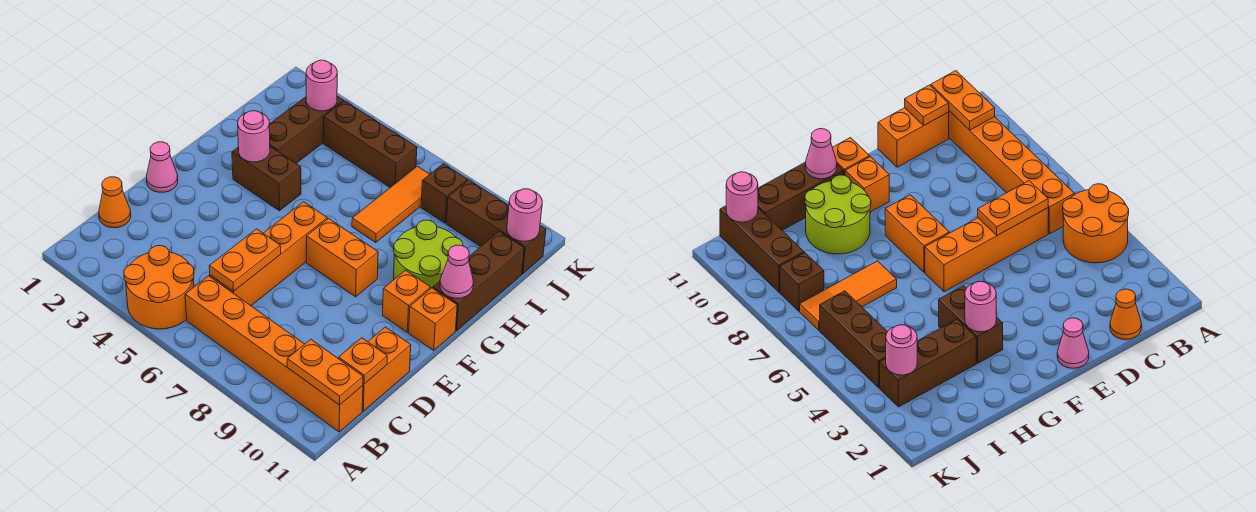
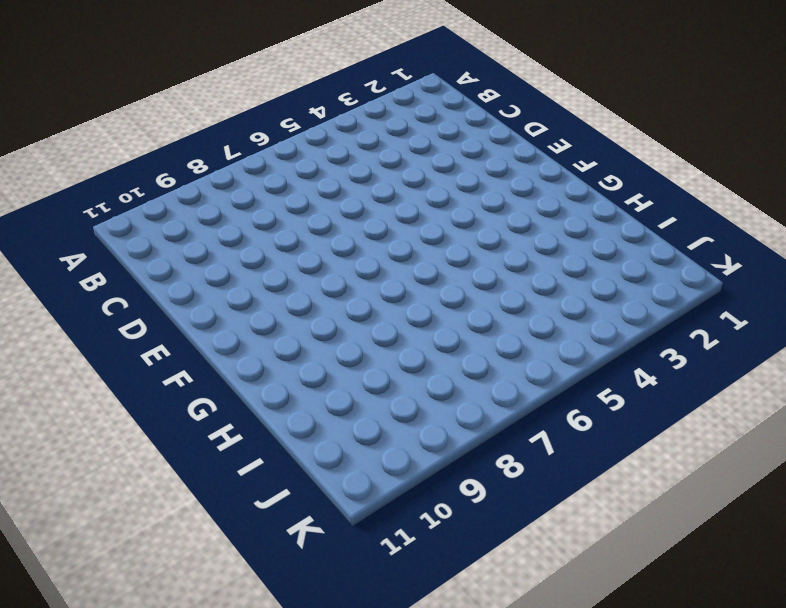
none -> orange 2x2 round brick [124,246,194,329]
none -> orange 1x6 brick [185,276,363,432]
none -> orange 1x1 cone [99,177,131,228]

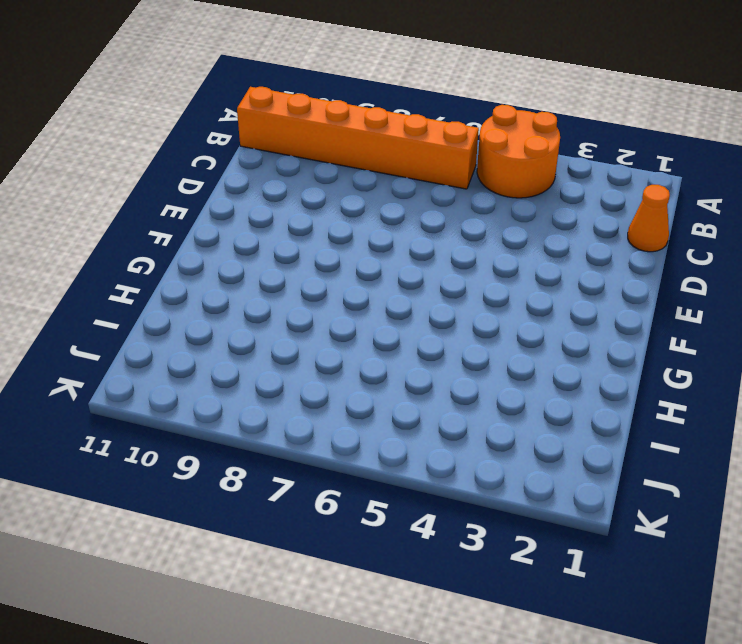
none -> orange 1x4 brick [210,202,327,306]
none -> orange 1x2 brick [362,327,411,411]
none -> pink 1x1 cone [147,142,178,192]

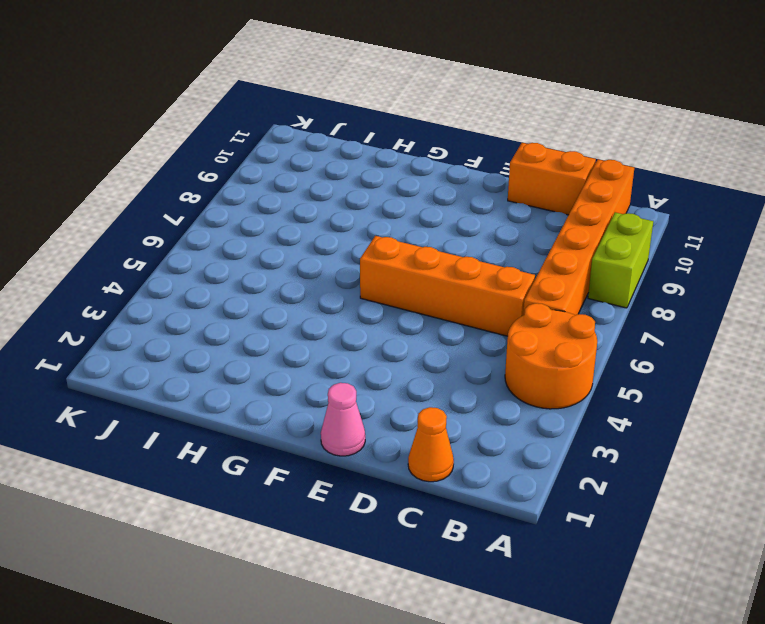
lime 1x2 brick [588,212,653,308] -> none
none -> orange 1x2 brick [307,219,378,297]
none -> orange 1x1 brick [383,270,431,332]
none -> orange 1x1 brick [409,288,457,350]

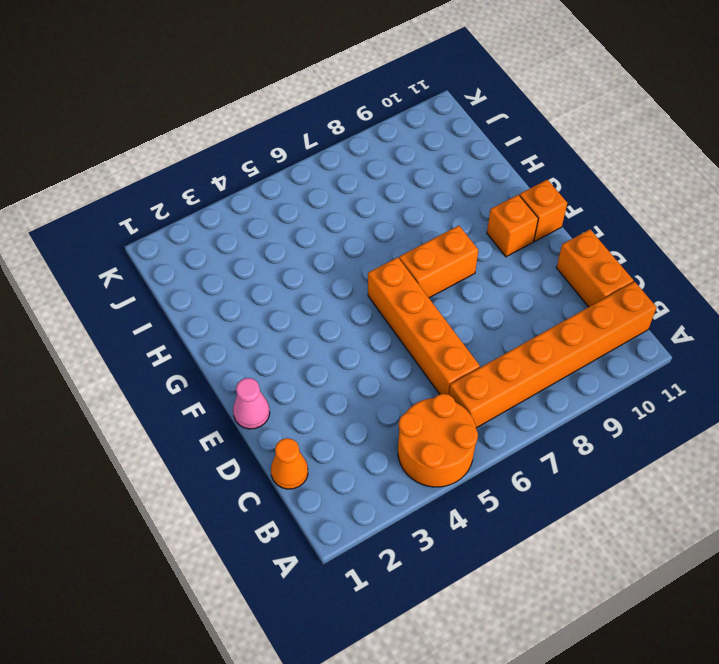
none -> brown 1x2 brick [232,147,301,211]
none -> lime 2x2 round brick [394,220,463,288]
none -> brown 1x3 brick [433,232,524,331]

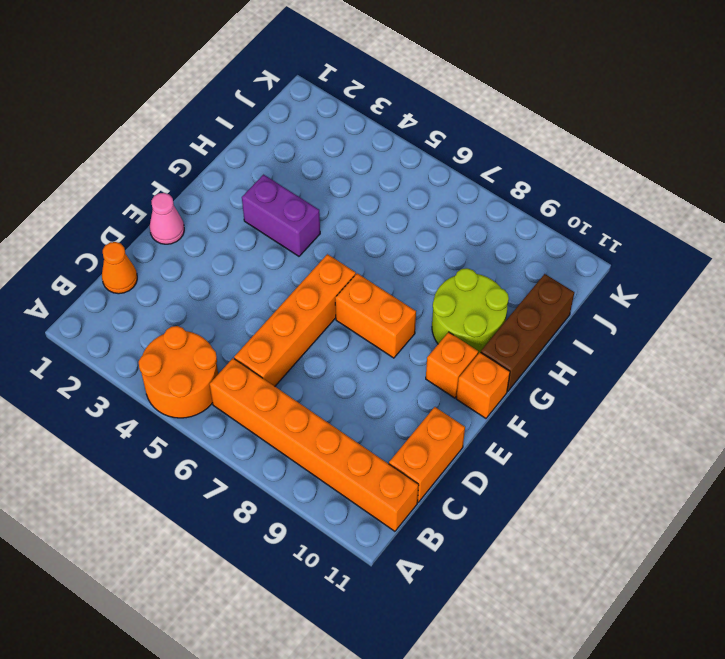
purple 1x2 brick [242,175,320,256] -> brown 1x2 brick [232,147,301,211]
none -> brown 1x3 brick [269,96,344,163]
none -> orange 1x3 tile [352,166,430,242]
none -> brown 1x3 brick [324,101,417,188]

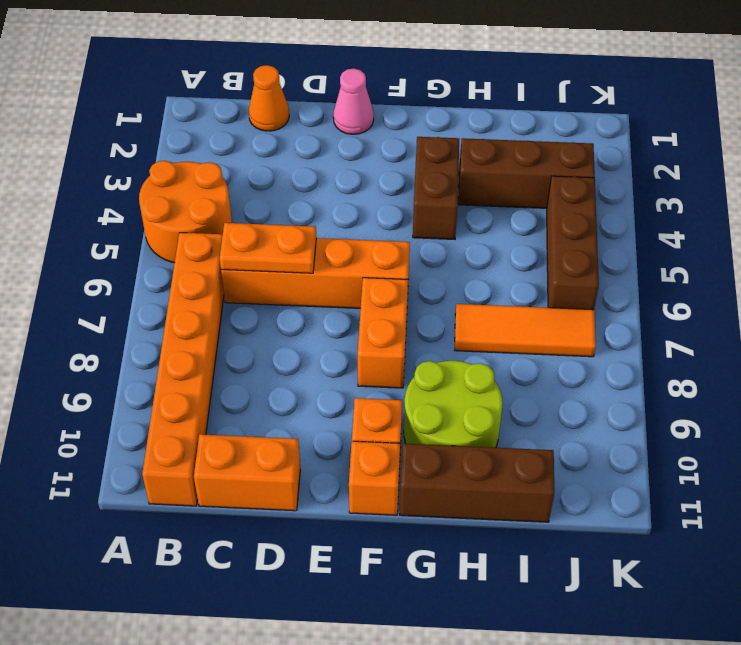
none -> brown 1x1 brick [421,164,468,223]
none -> brown 1x3 brick [446,180,546,274]
none -> orange 1x2 plate [287,339,363,405]

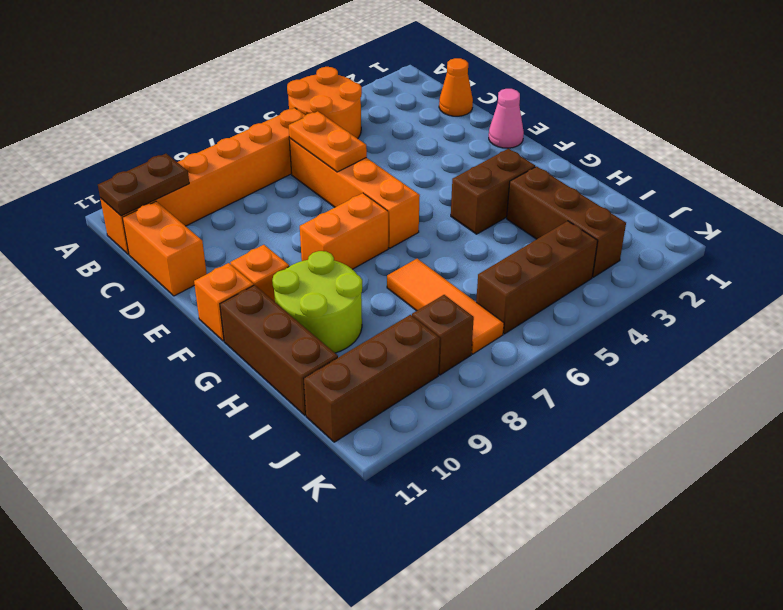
brown 1x2 plate [98,154,189,216] -> orange 1x2 plate [287,339,363,405]
none -> orange 1x1 plate [339,338,387,384]
none -> pink 1x1 round brick [238,111,270,162]
none -> pink 1x1 cone [440,245,473,298]

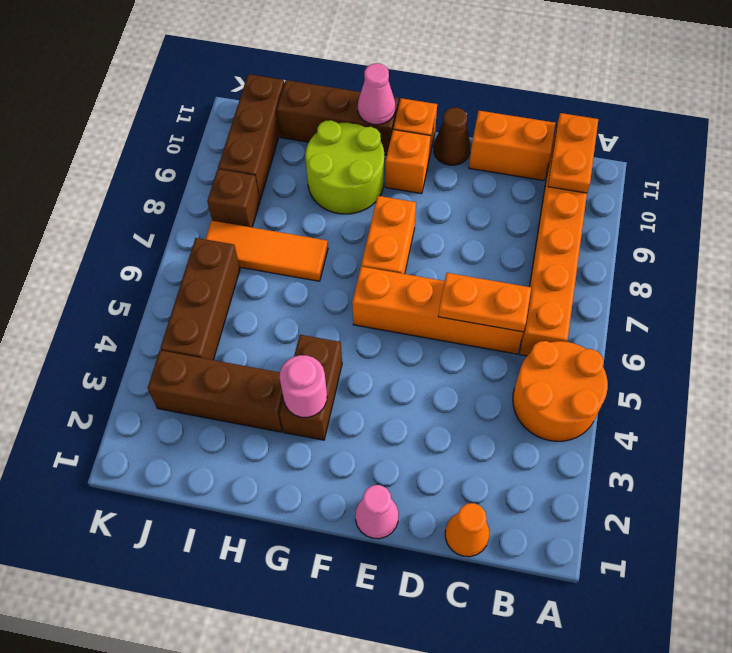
brown 1x1 cone [434,107,470,165] -> none
none -> orange 1x1 plate [339,338,387,384]
none -> pink 1x1 round brick [306,60,337,111]
none -> pink 1x1 round brick [507,189,542,241]

